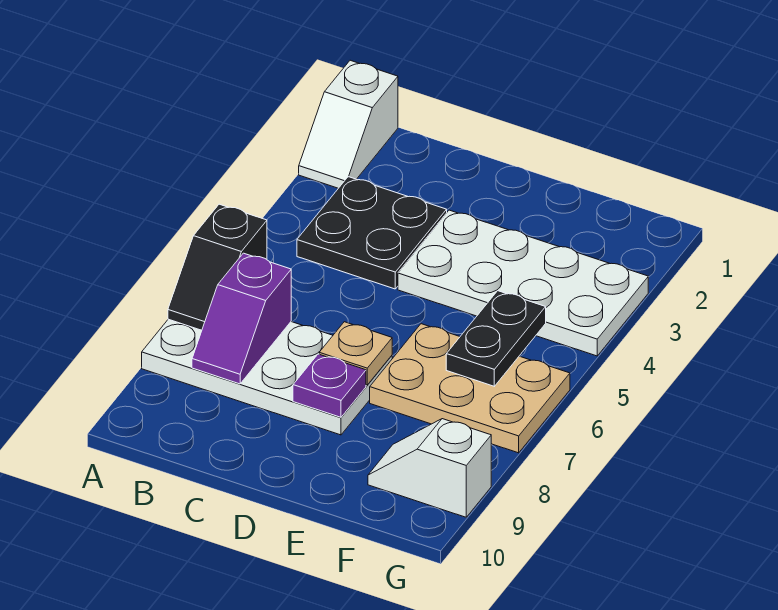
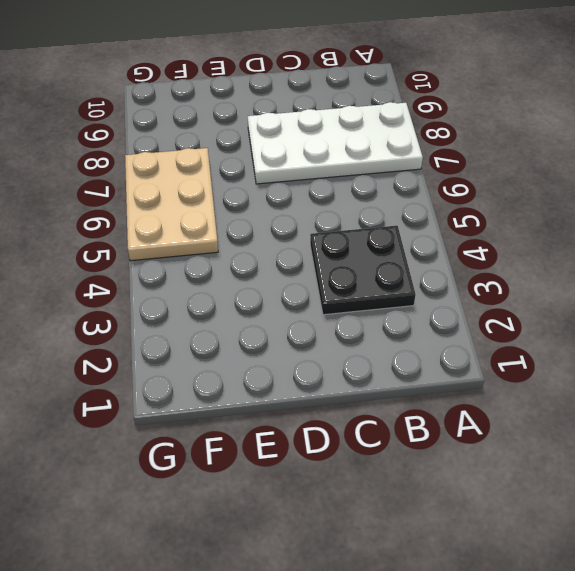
tan 2x3 plate [125,148,218,261] -> tan 2x3 plate turned to [370,324,570,453]
none -> white 1x2 slope [299,60,398,188]
none -> white 2x4 plate [398,210,648,356]

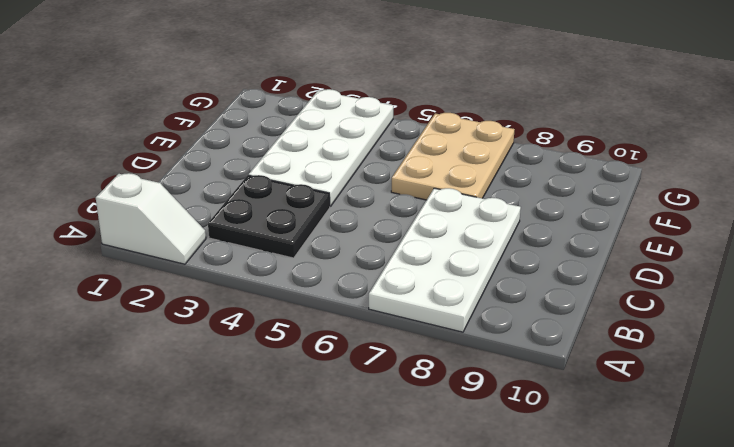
none -> white 1x2 slope [368,419,491,517]
none -> black 1x2 slope [168,204,267,330]

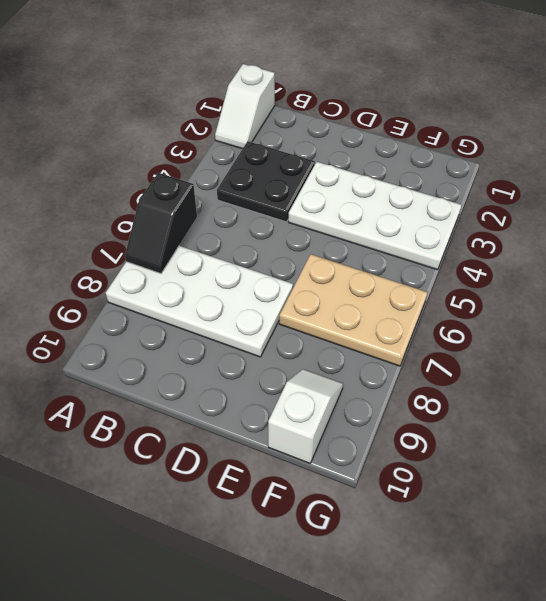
white 1x2 slope [268,369,343,463] -> white 1x2 slope turned to [368,419,491,517]
none -> purple 1x2 slope [192,253,291,384]
none -> tan 1x1 plate [319,322,392,385]

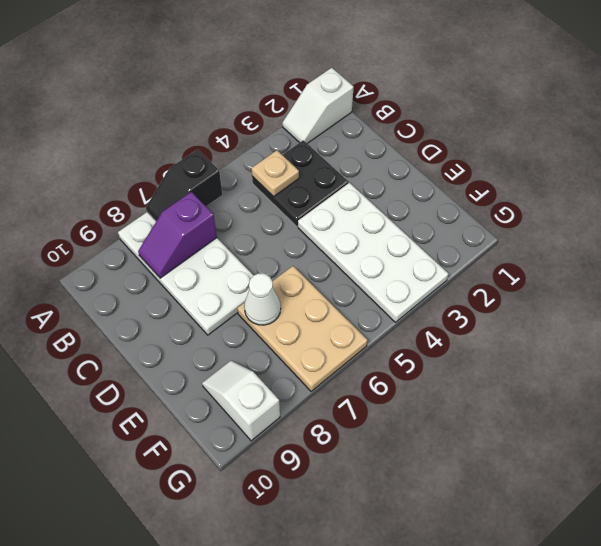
tan 1x1 plate [251,150,299,197] -> tan 1x1 plate moved to [319,322,392,385]
white 1x1 cone [244,274,281,325] -> none
none -> purple 1x1 plate [293,354,366,417]
none -> black 1x2 plate [446,291,546,386]

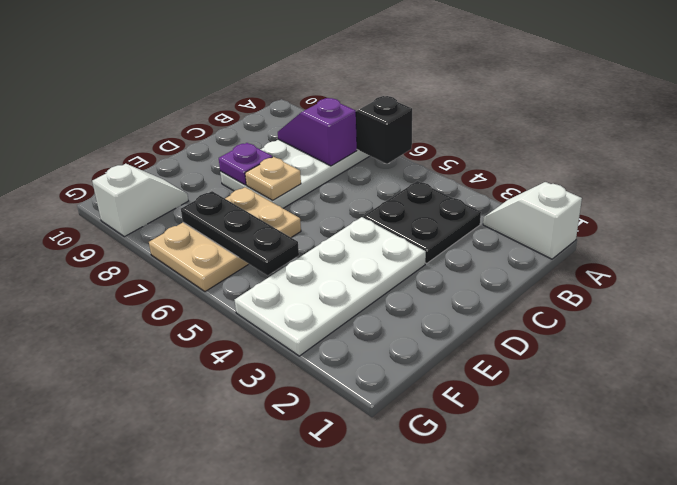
black 1x3 plate [181,191,299,275] -> black 1x2 plate [446,291,546,386]

